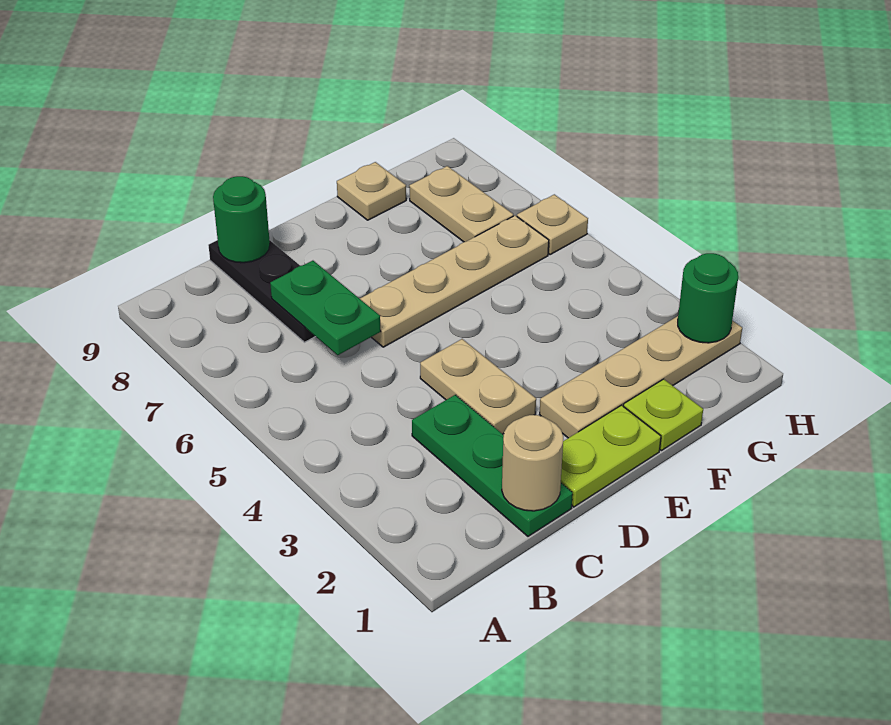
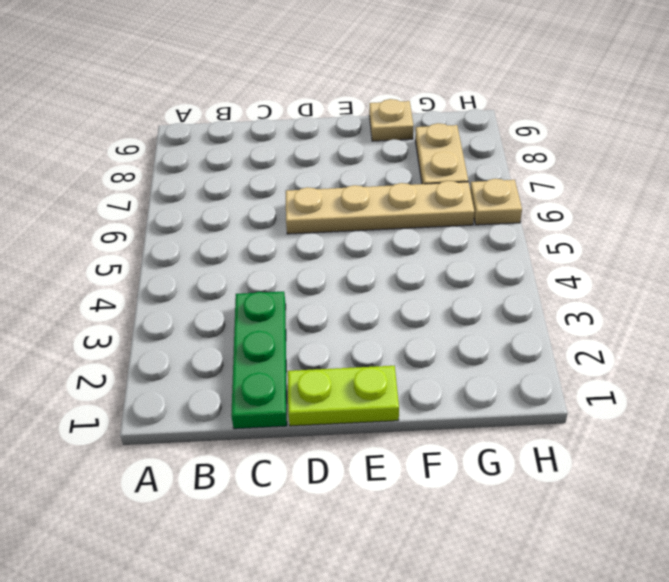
none -> black 1x3 plate [208,240,316,342]
none -> tan 1x2 plate [420,339,536,434]
none -> tan 1x4 plate [539,316,742,438]

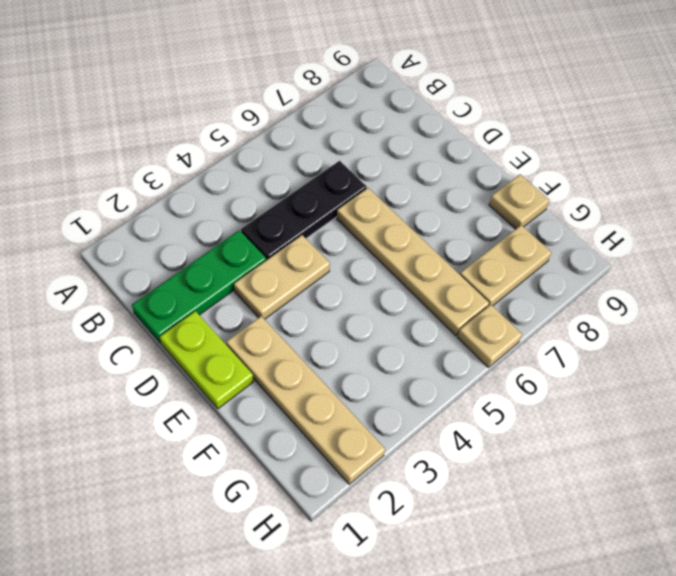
black 1x3 plate [241,161,367,260] -> black 1x3 plate moved to [208,240,316,342]
none -> lime 1x1 plate [623,379,703,451]
none -> tan 1x1 round brick [502,415,563,511]
none -> green 1x2 plate [270,261,381,355]

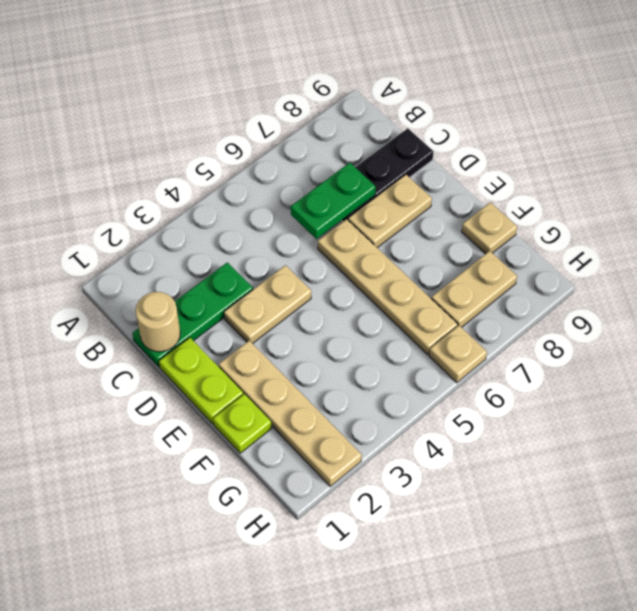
tan 1x2 plate [348,175,432,248] -> none
none -> green 1x1 round brick [213,176,270,263]
none -> green 1x1 round brick [678,253,738,343]

